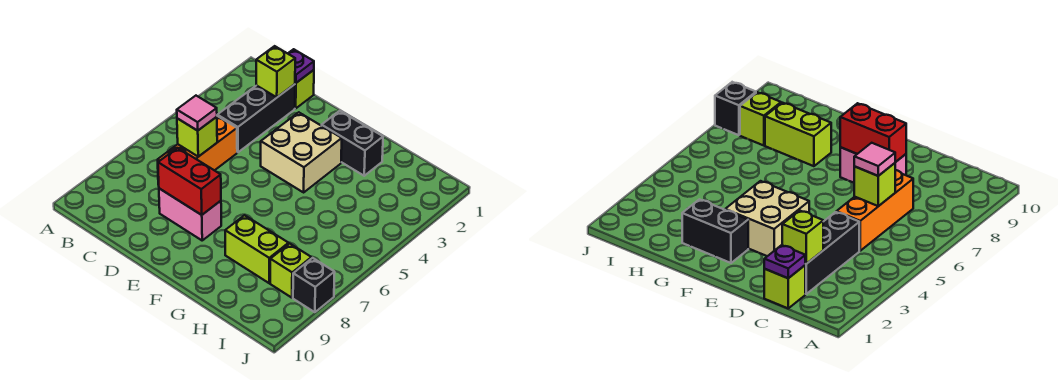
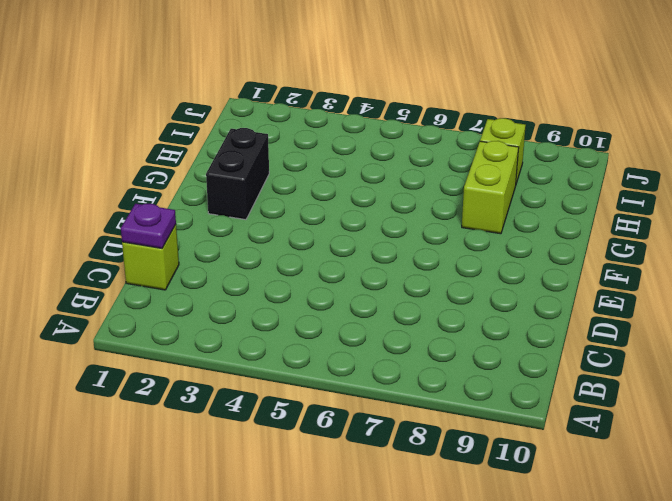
none -> black 1x3 brick [217,84,295,152]
none -> orange 1x3 brick [158,116,237,185]
none -> pink 1x2 brick [159,189,221,240]

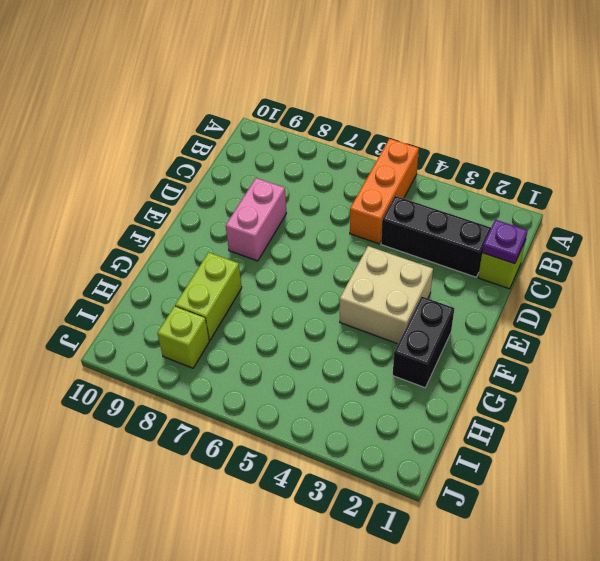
orange 1x3 brick [350,139,419,244] -> orange 1x3 brick turned to [158,116,237,185]
none -> black 1x1 brick [293,258,335,312]
none -> lime 1x1 brick [256,46,295,97]
none -> lime 1x1 brick [177,117,217,157]

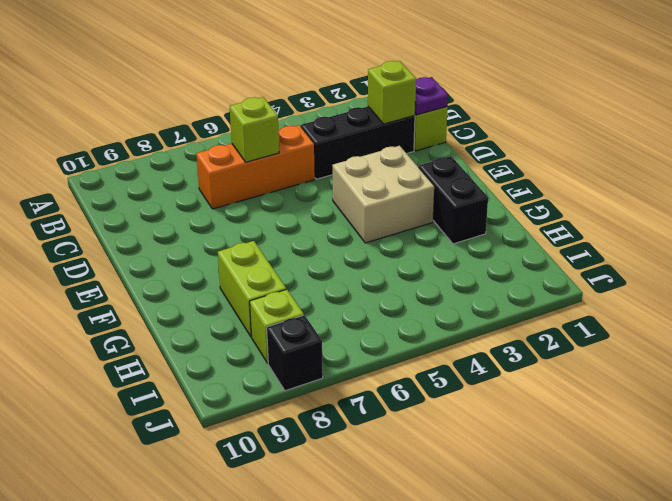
none -> pink 1x2 brick [159,189,221,240]
none -> red 1x2 brick [158,148,221,215]
none -> pink 1x1 tile [177,96,217,131]

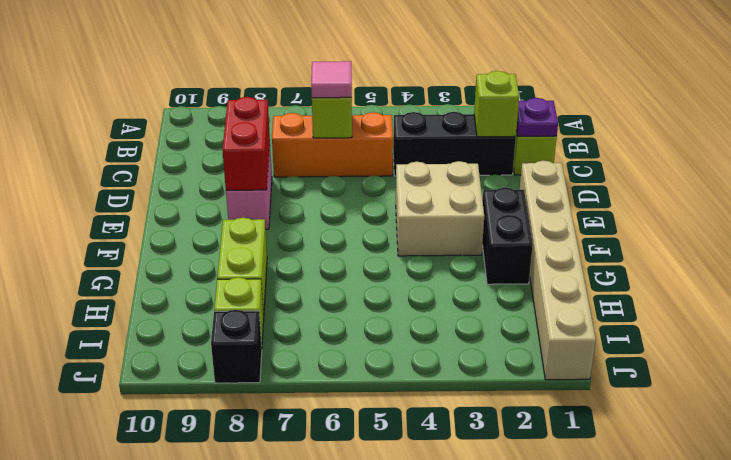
tan 1x6 brick [520,161,596,380] -> none

